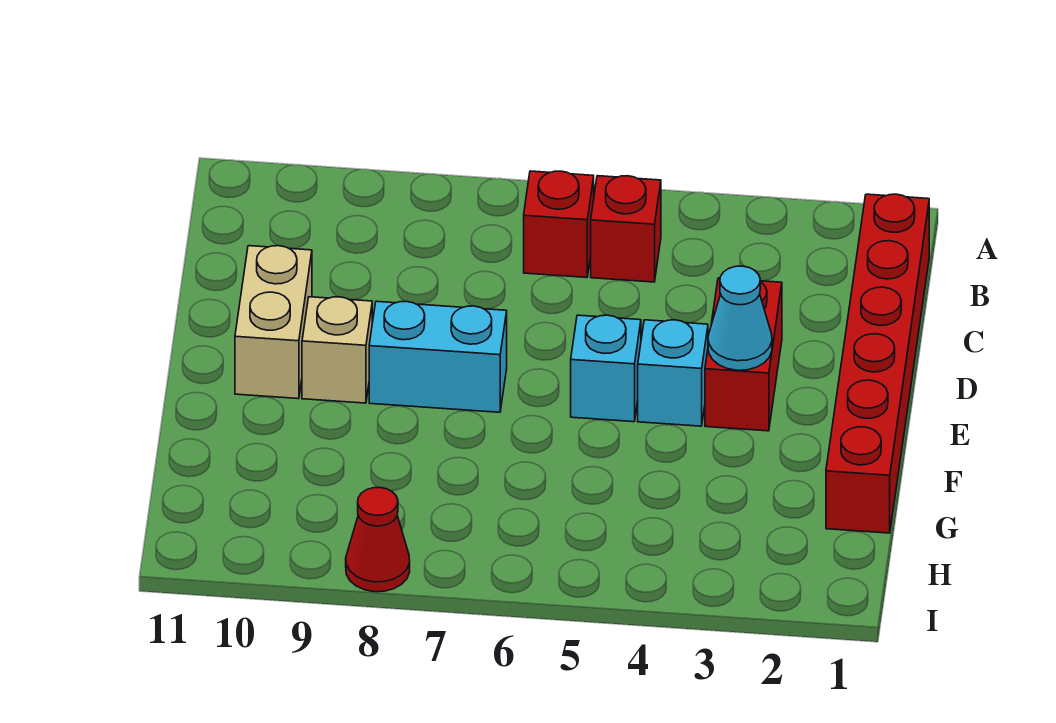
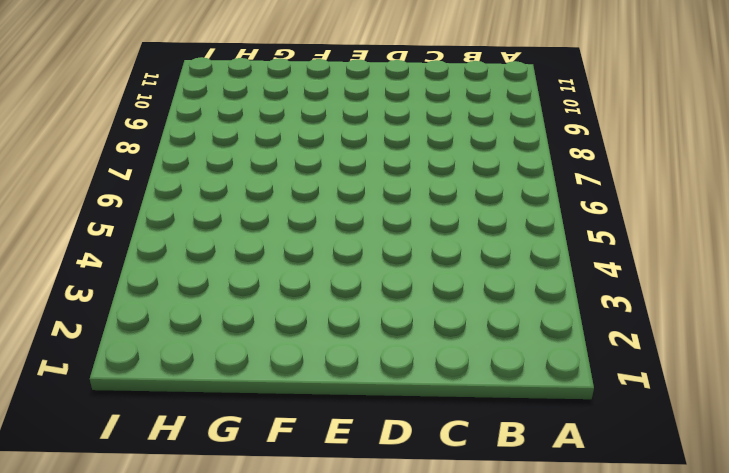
none -> red 1x6 brick [826,194,929,533]
none -> red 1x1 brick [591,176,661,282]

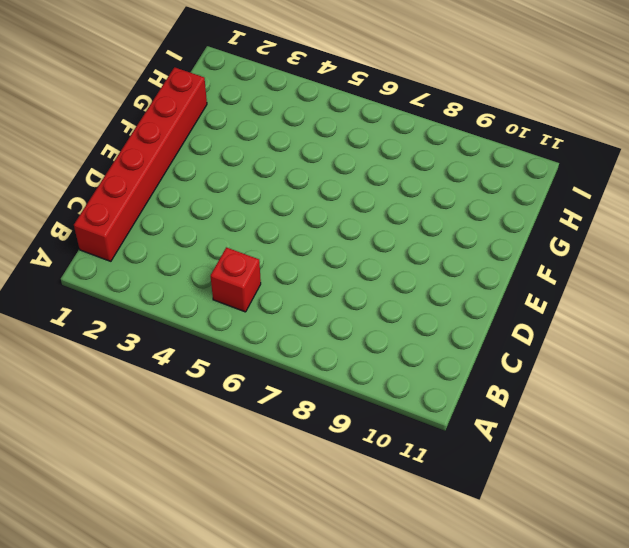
none -> red 1x1 brick [524,171,594,278]
none -> red 1x2 brick [705,278,782,431]

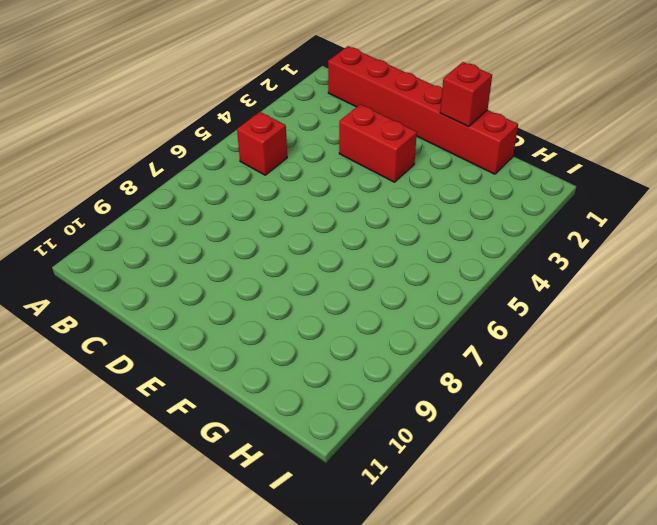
red 1x1 brick [440,62,492,126] -> red 1x1 brick moved to [524,171,594,278]
none -> tan 1x2 brick [235,246,312,399]
none -> cyan 1x1 brick [638,320,708,426]

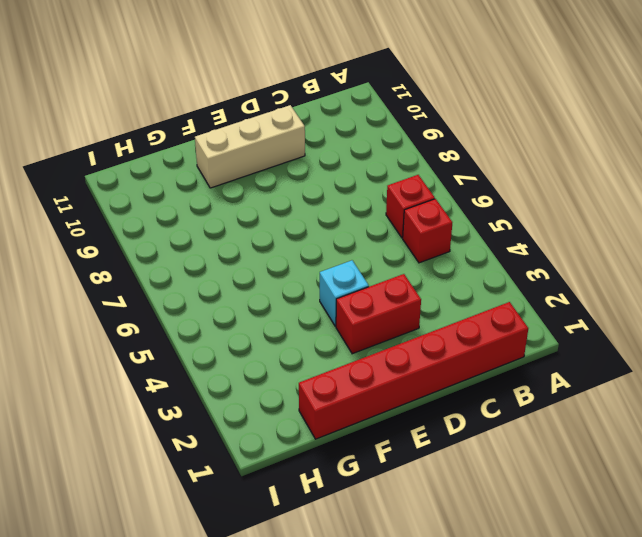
tan 1x3 brick [195,105,305,188] -> tan 1x2 brick [235,246,312,399]
none -> cyan 1x1 brick [571,315,641,422]
none -> cyan 1x2 brick [369,301,507,412]

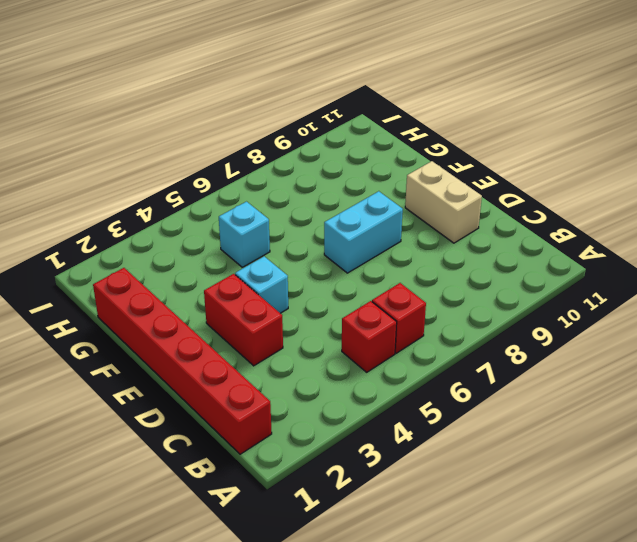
cyan 1x1 brick [219,202,270,267] -> cyan 1x1 brick moved to [571,315,641,422]
none -> tan 1x1 brick [302,297,372,403]
none -> red 1x1 cone [346,488,410,592]

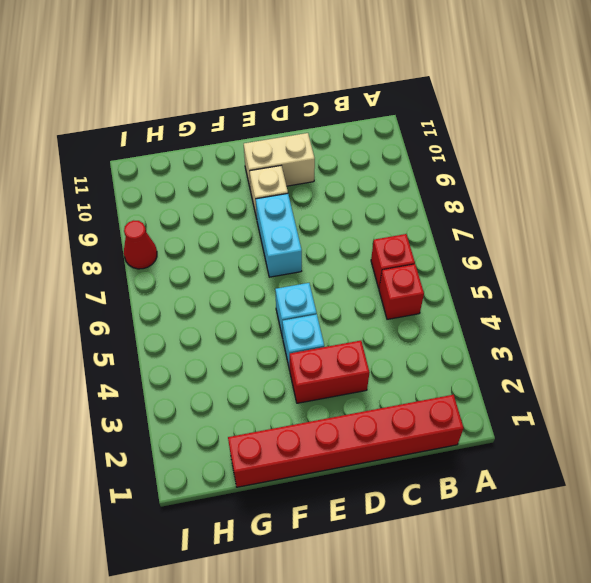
none -> cyan 1x1 cone [708,266,772,370]

